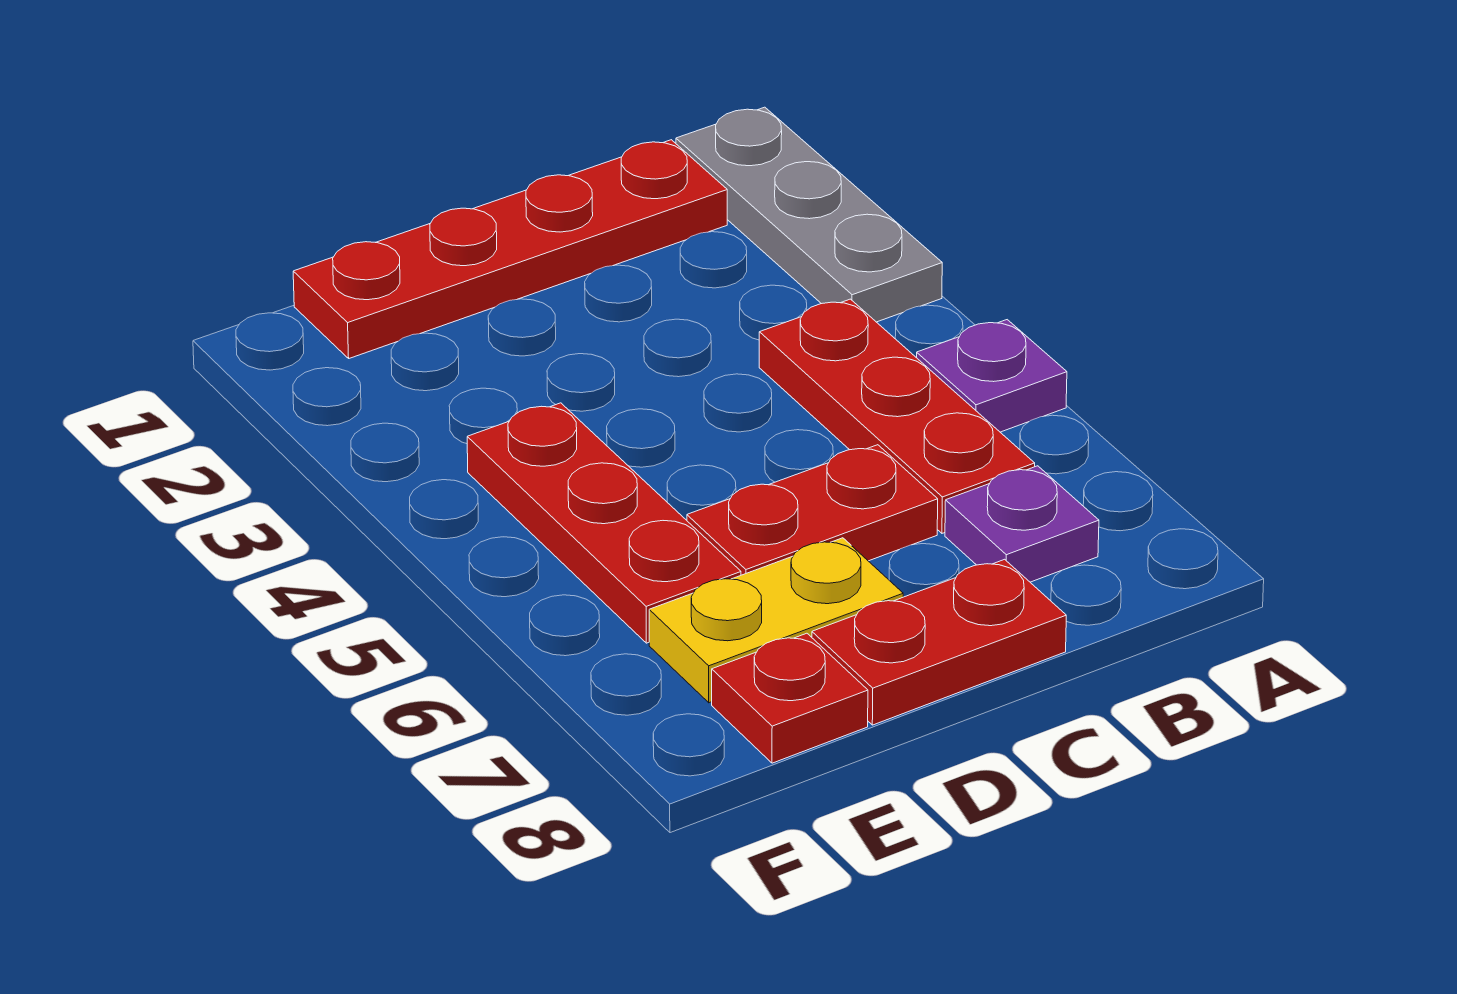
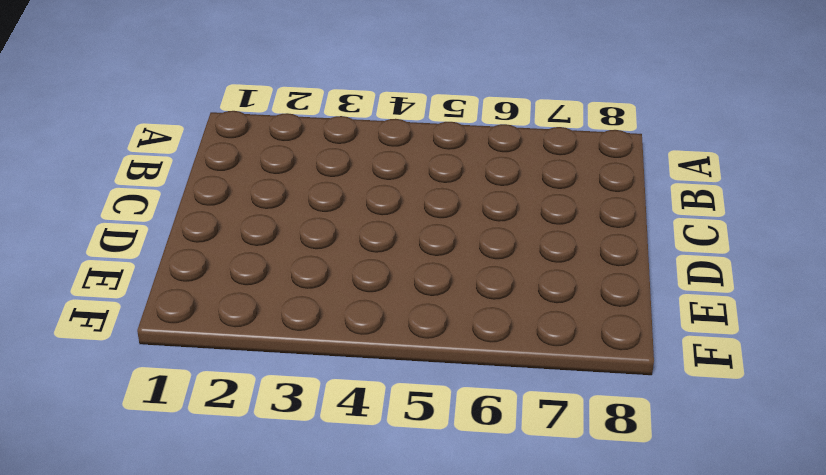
none -> grey 1x3 plate [676,107,942,322]
none -> purple 1x1 plate [917,320,1067,432]

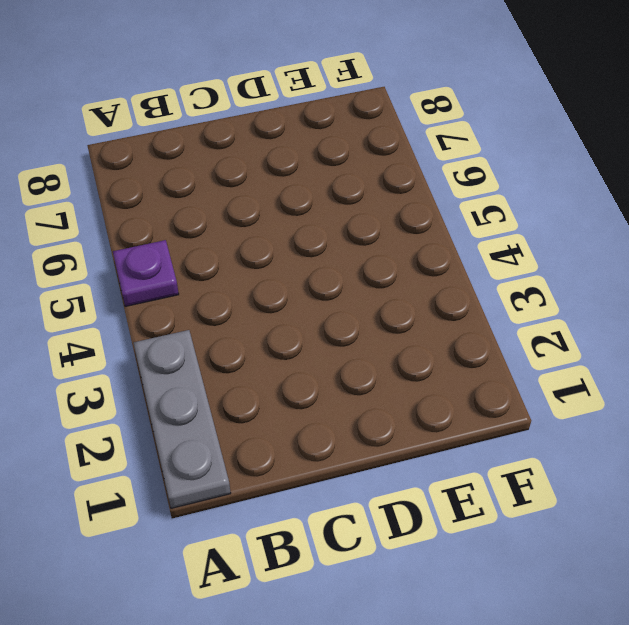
none -> red 1x4 plate [293,140,727,358]
none -> red 1x3 plate [759,299,1035,533]

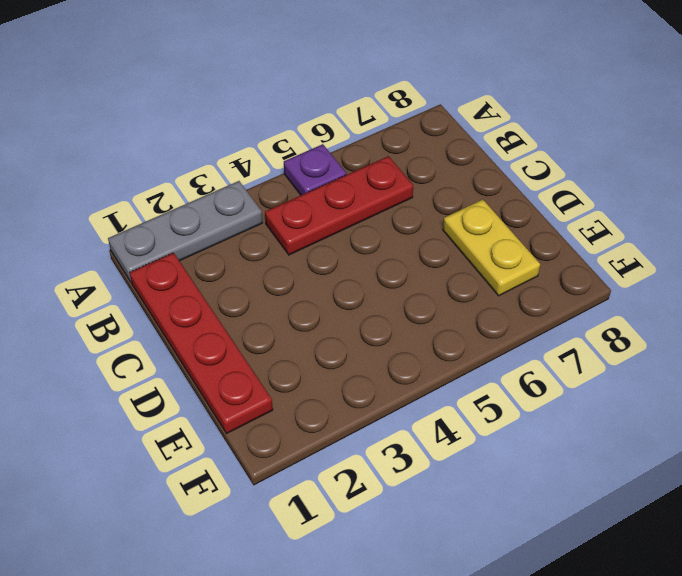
none -> purple 1x1 plate [945,466,1099,582]
none -> red 1x2 plate [687,445,938,575]

